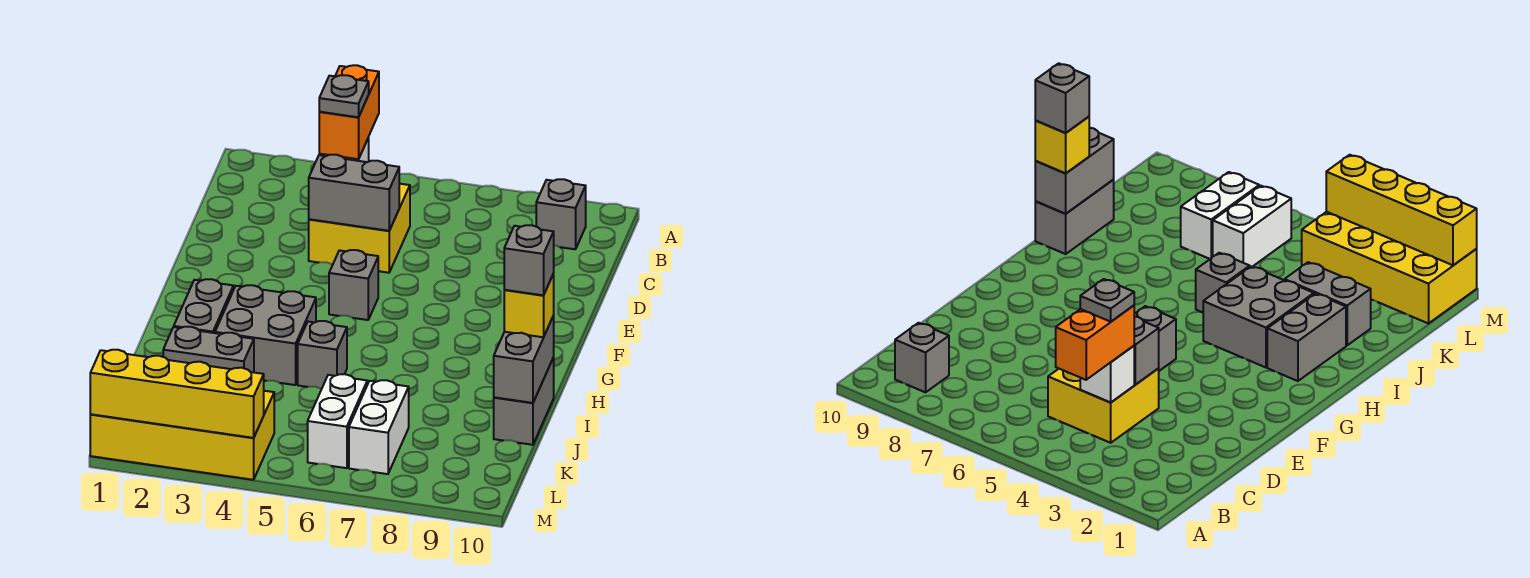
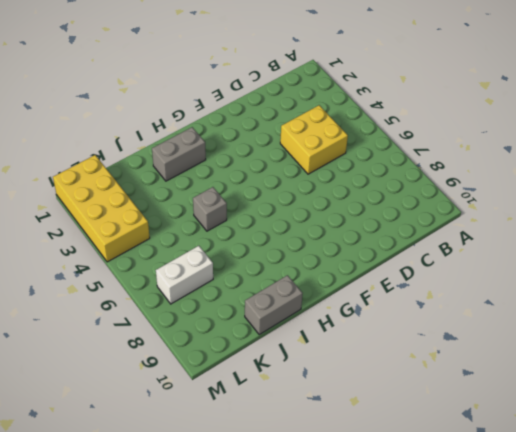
none -> grey 1x1 brick [536,179,586,249]
none -> grey 1x1 brick [329,250,378,320]
none -> grey 2x2 brick [215,285,316,385]

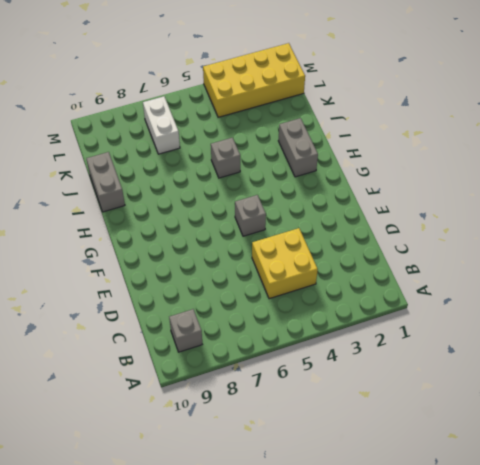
none -> grey 2x2 brick [215,285,316,385]
none -> grey 1x2 brick [163,327,254,372]
none -> white 1x2 brick [308,374,367,468]

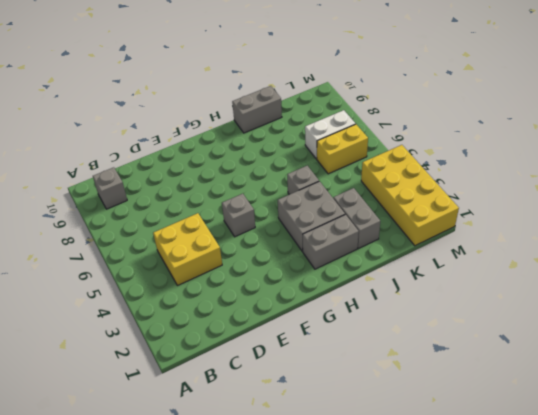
yellow 1x2 brick [317,124,368,174] -> white 1x2 brick [308,374,367,468]
none -> white 1x1 brick [1080,346,1134,403]
none -> grey 1x2 brick [309,155,399,231]
none -> grey 1x2 brick [494,316,554,403]

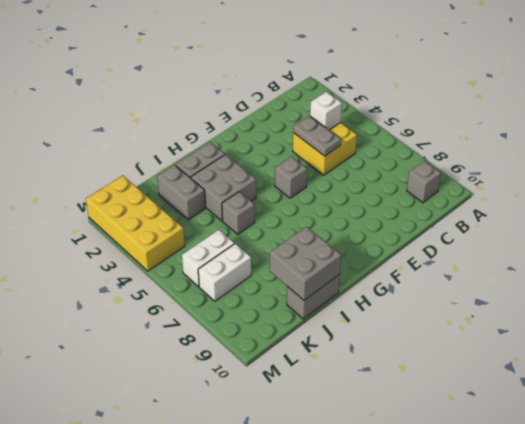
grey 1x2 plate [293,116,341,156] -> grey 1x2 brick [309,155,399,231]
grey 2x2 brick [270,227,341,300] -> grey 1x2 brick [494,316,554,403]
none -> yellow 1x4 brick [90,350,264,438]
none -> orange 1x2 brick [319,65,379,159]
none -> yellow 1x1 brick [504,274,554,337]

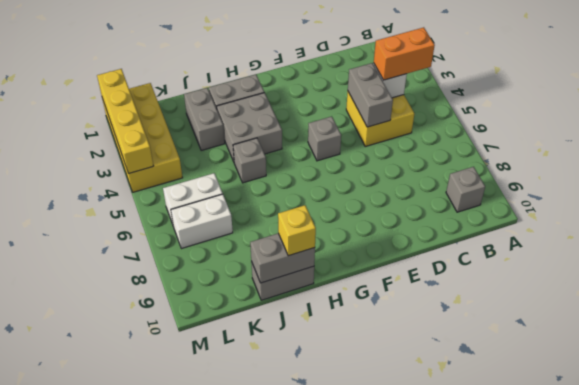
none -> grey 1x1 plate [319,75,369,117]
none -> grey 1x1 brick [504,225,554,295]

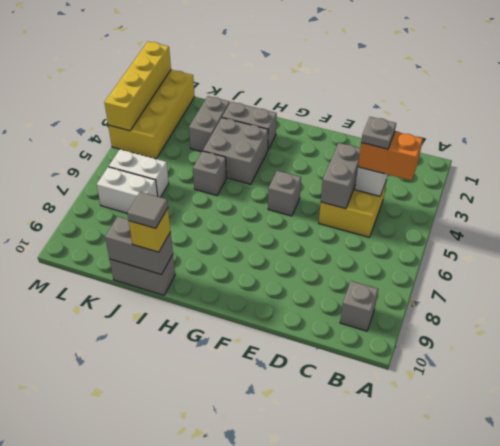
grey 1x1 tile [127,192,168,228] -> grey 1x1 brick [504,225,554,295]

